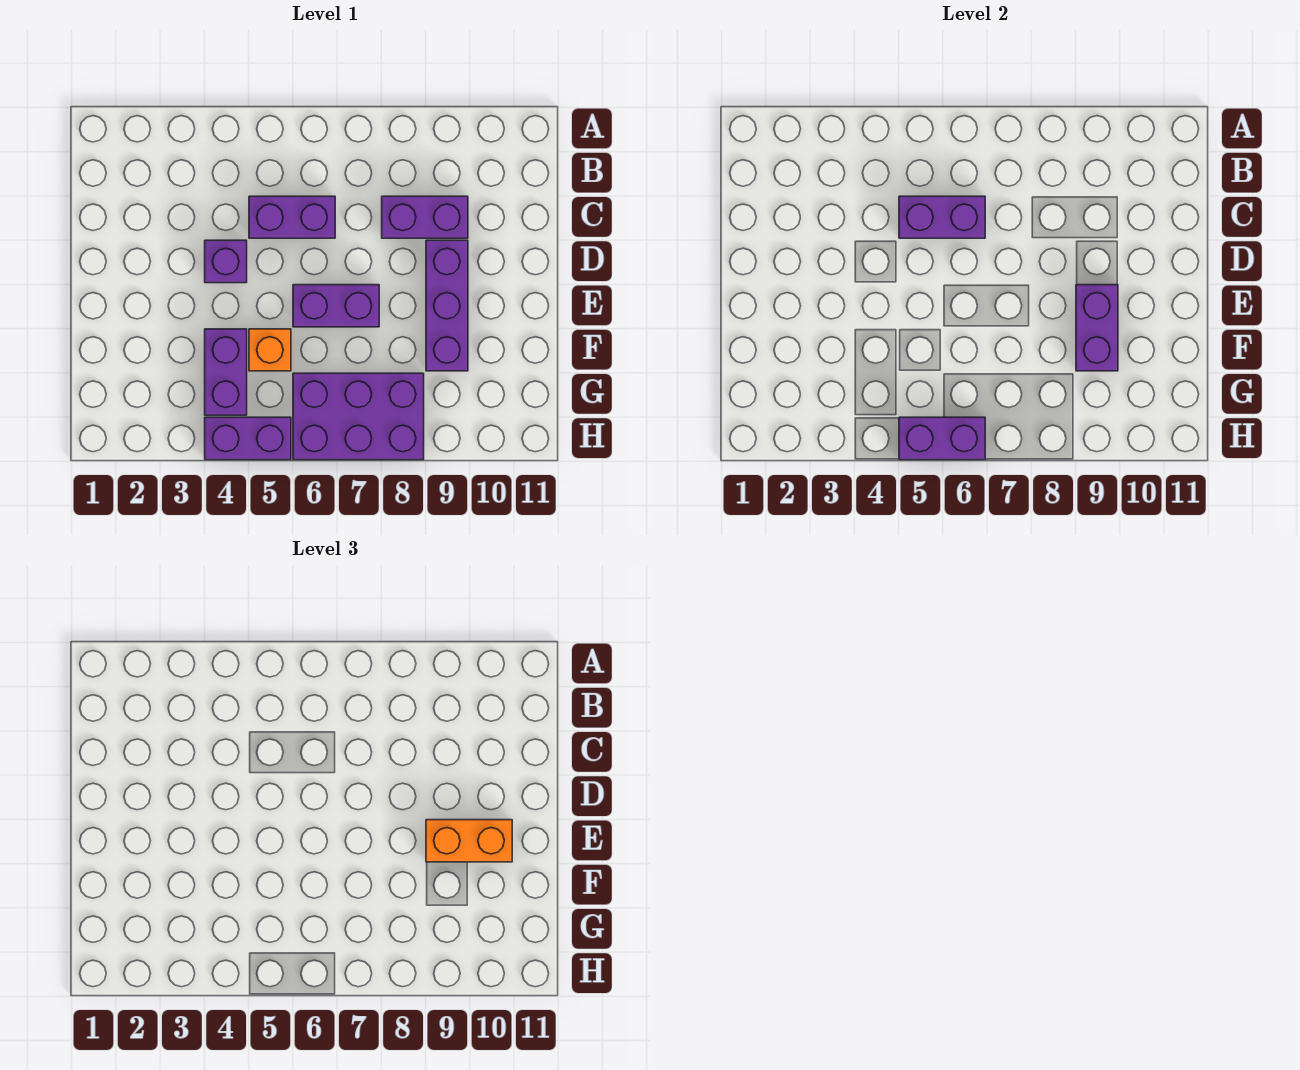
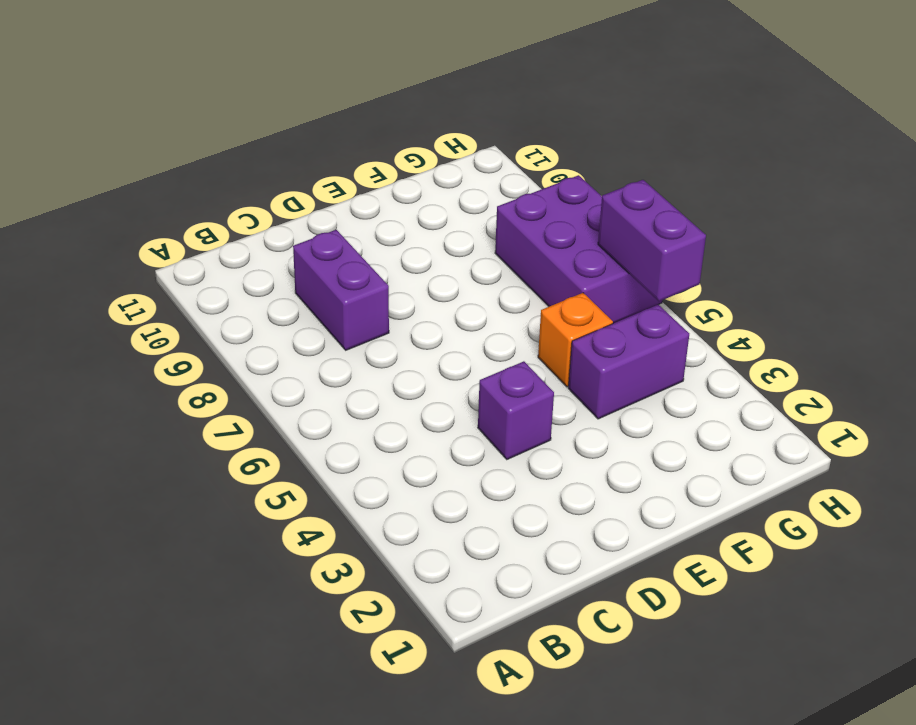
none -> purple 1x2 brick [249,196,335,238]
none -> purple 1x3 brick [426,240,468,371]
none -> purple 1x2 brick [293,285,379,327]

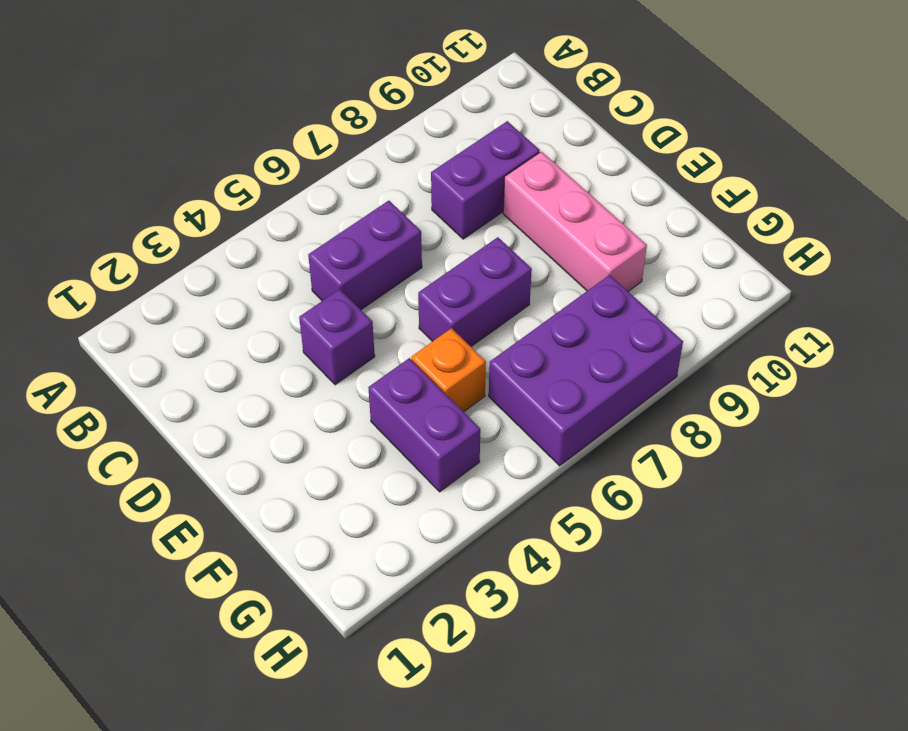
pink 1x3 brick [503,152,647,291] -> purple 1x3 brick [426,240,468,371]
none -> purple 1x2 brick [205,417,291,460]
none -> purple 1x2 brick [899,196,985,238]
none -> purple 1x2 brick [1076,285,1118,371]

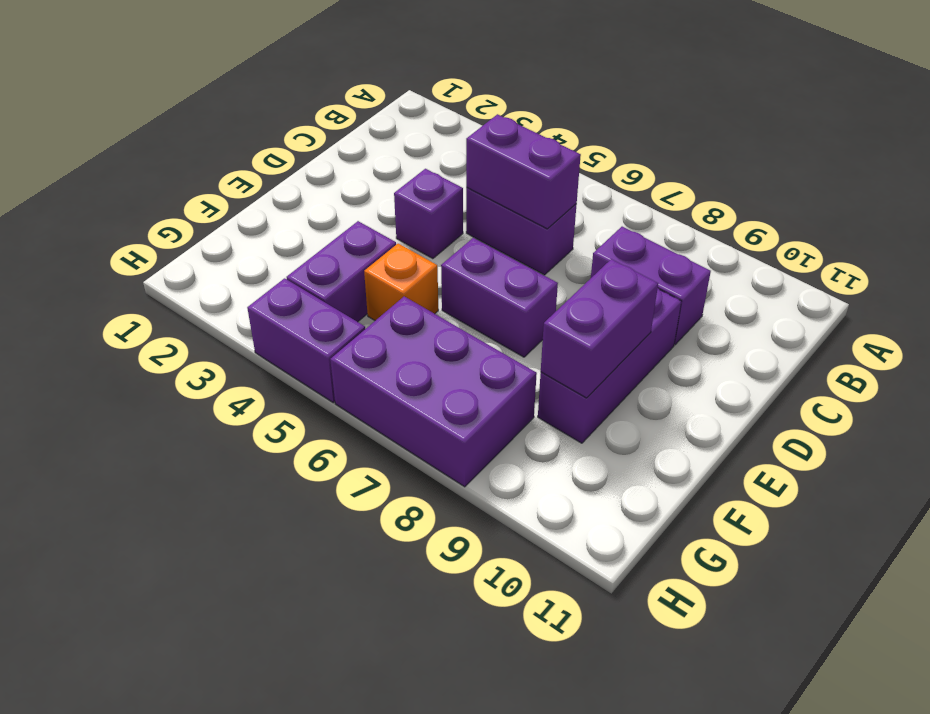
none -> purple 1x2 brick [899,417,985,460]
none -> orange 1x2 brick [426,820,512,862]

